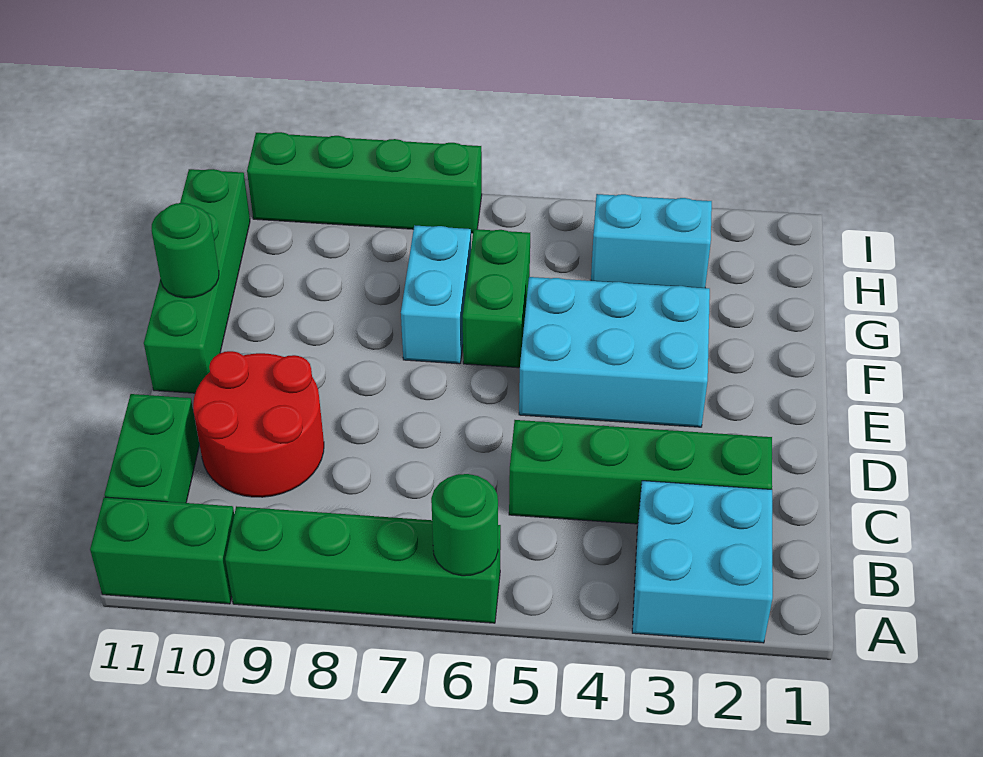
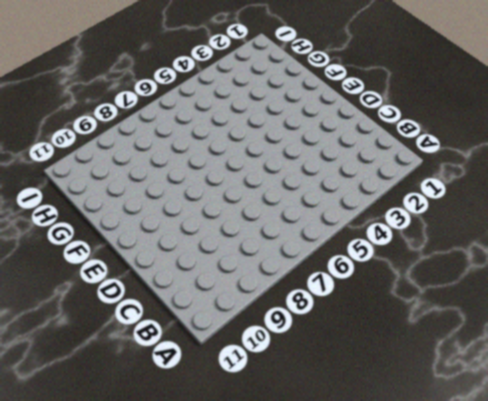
none -> cyan 2x2 brick [632,481,773,643]
none -> green 1x4 brick [225,506,501,623]
none -> green 1x2 brick [90,497,234,604]

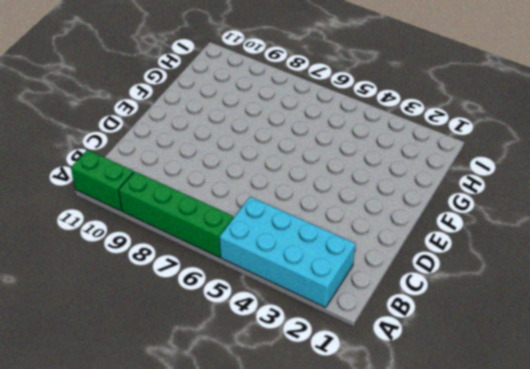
cyan 2x4 brick [220,197,355,308] -> cyan 2x2 brick [632,481,773,643]
none -> green 1x2 brick [104,394,199,503]
none -> green 1x4 brick [509,420,772,524]
none -> red 2x2 round brick [193,351,324,497]

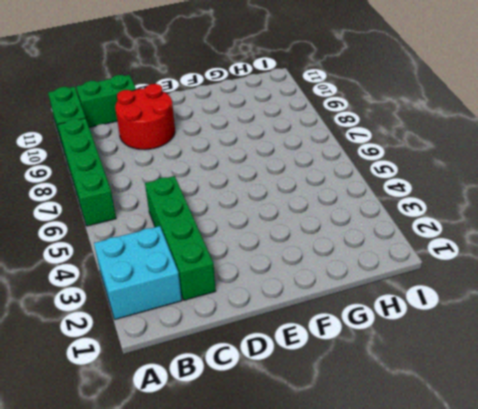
none -> cyan 2x3 brick [519,277,710,427]
none -> green 1x4 brick [144,169,250,393]
none -> green 1x2 brick [463,229,530,368]

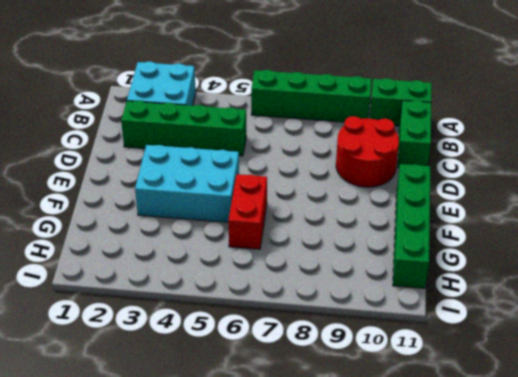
red 1x2 brick [228,174,267,249] -> green 1x2 brick [463,229,530,368]
none -> cyan 1x2 brick [401,225,471,364]
none -> cyan 1x2 brick [591,194,712,288]
none -> green 1x4 brick [247,132,482,233]

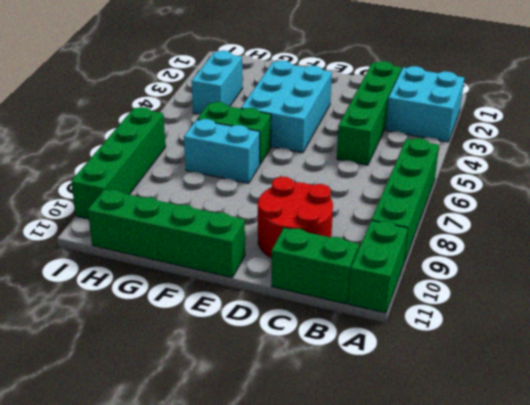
none -> green 1x1 round brick [431,474,498,576]
none -> green 1x1 round brick [152,203,219,298]

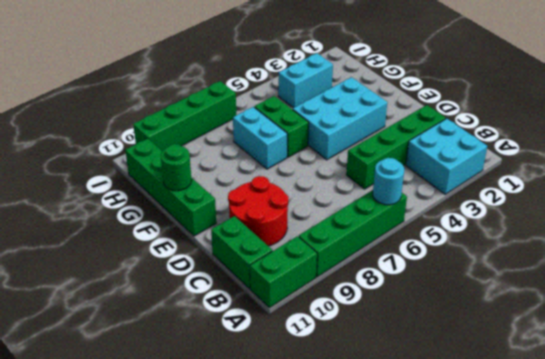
cyan 1x1 round brick [373,158,404,205] -> green 1x1 round brick [431,474,498,576]

